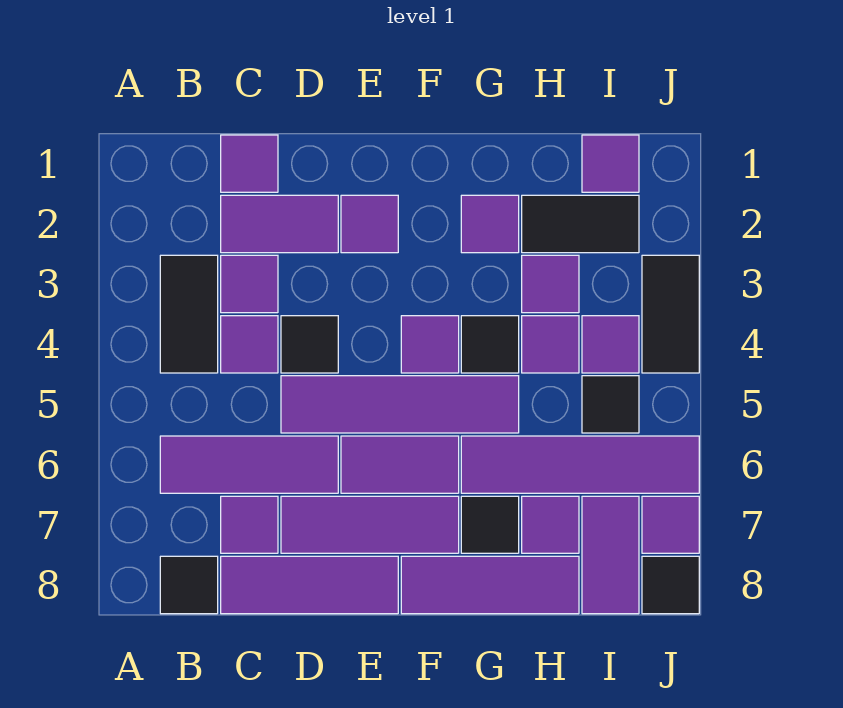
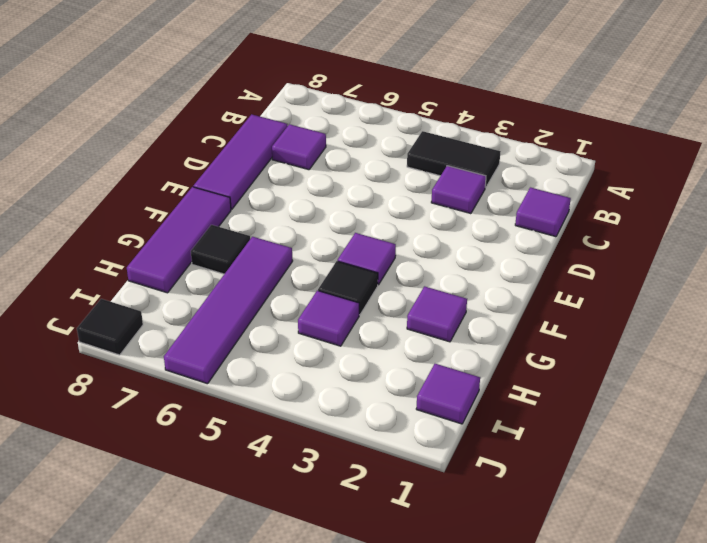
none -> purple 1x3 tile [160,436,338,493]
none -> black 1x1 tile [160,556,218,614]
none -> purple 1x2 tile [221,195,338,253]
none -> purple 1x1 tile [221,316,278,373]

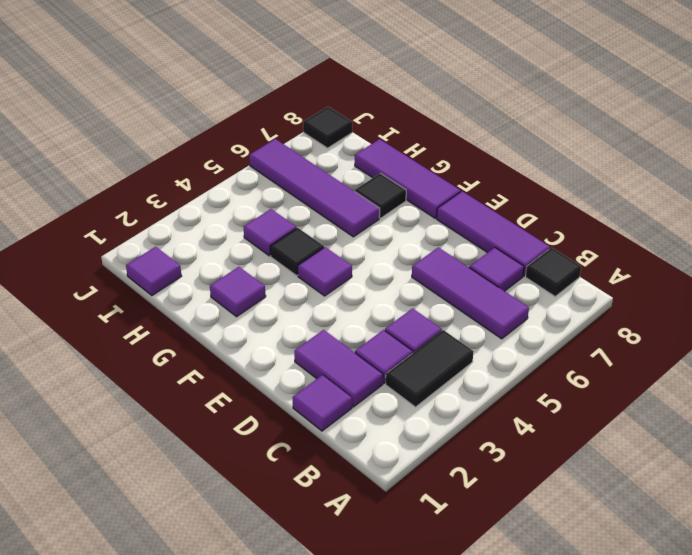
none -> black 1x1 tile [281,316,338,373]
none -> purple 1x4 tile [281,376,519,433]
none -> purple 1x3 tile [281,496,459,553]
none -> purple 1x1 tile [341,195,398,253]

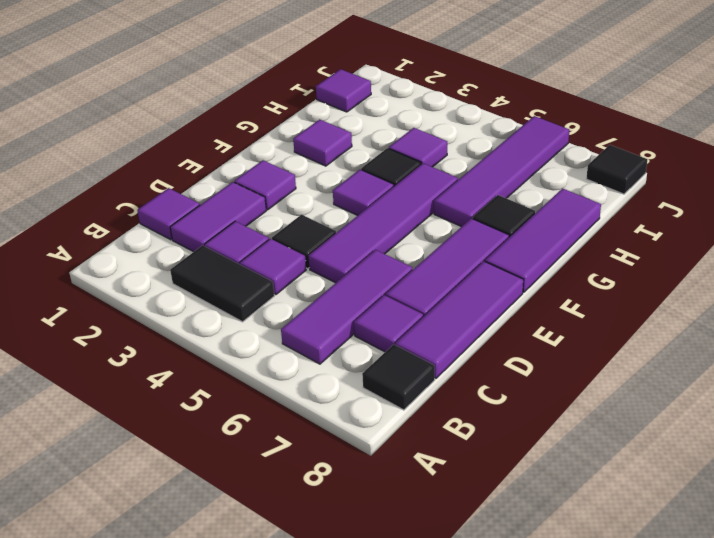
none -> purple 1x2 tile [341,436,459,493]
none -> black 1x2 tile [522,195,639,253]
none -> purple 1x1 tile [522,255,579,313]
none -> purple 1x1 tile [522,496,579,553]

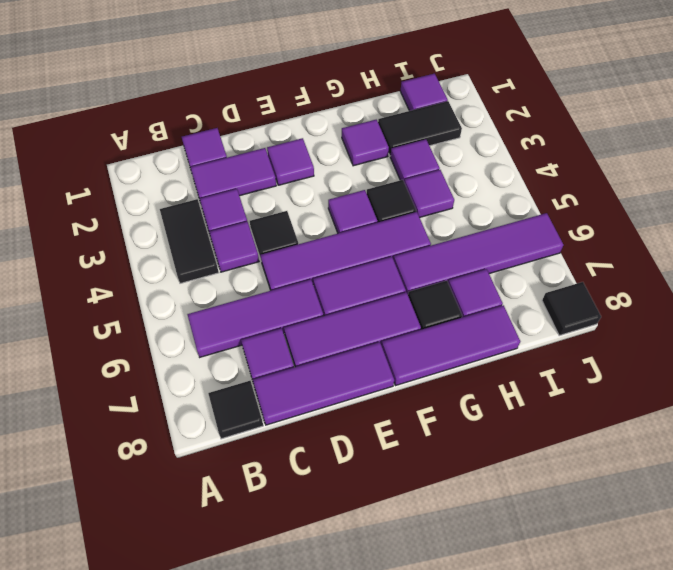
none -> purple 1x1 tile [582,316,639,373]
none -> black 1x1 tile [582,376,639,433]
none -> purple 1x2 tile [582,496,639,614]
none -> black 1x2 tile [642,255,699,373]

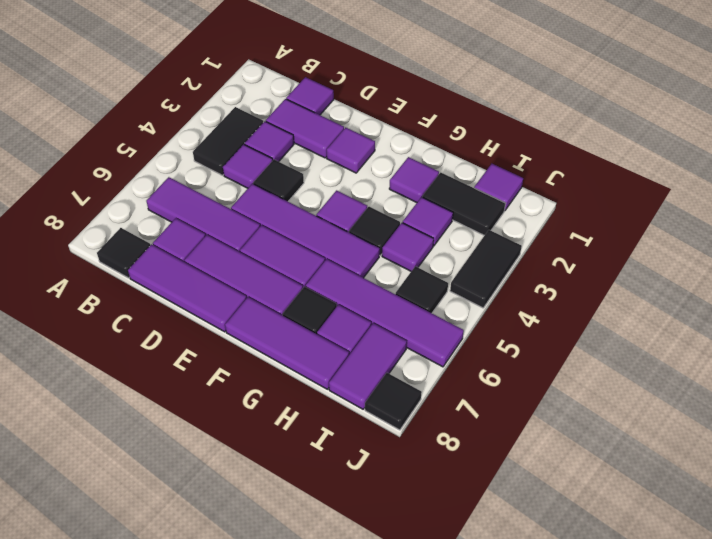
none -> purple 1x1 tile [582,316,639,373]
none -> purple 1x1 tile [642,496,699,553]

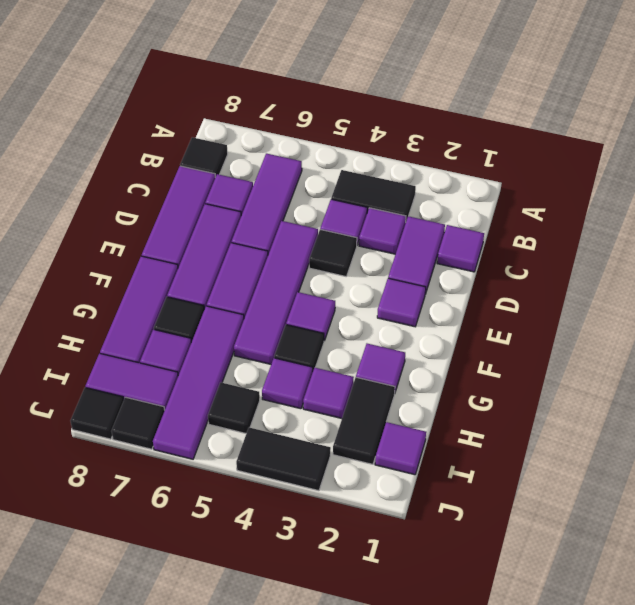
black 1x1 tile [111,397,165,449] -> purple 1x1 tile [642,496,699,553]
none -> purple 1x1 tile [582,316,639,373]

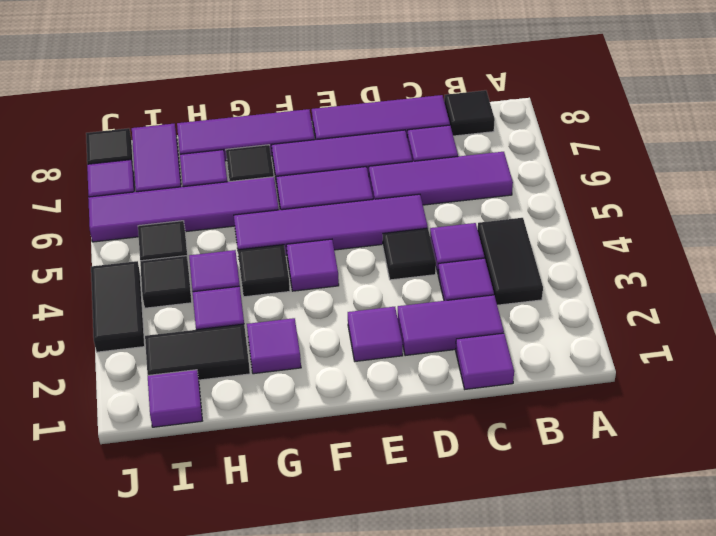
black 1x1 tile [140,256,192,308] -> purple 1x1 tile [582,316,639,373]

